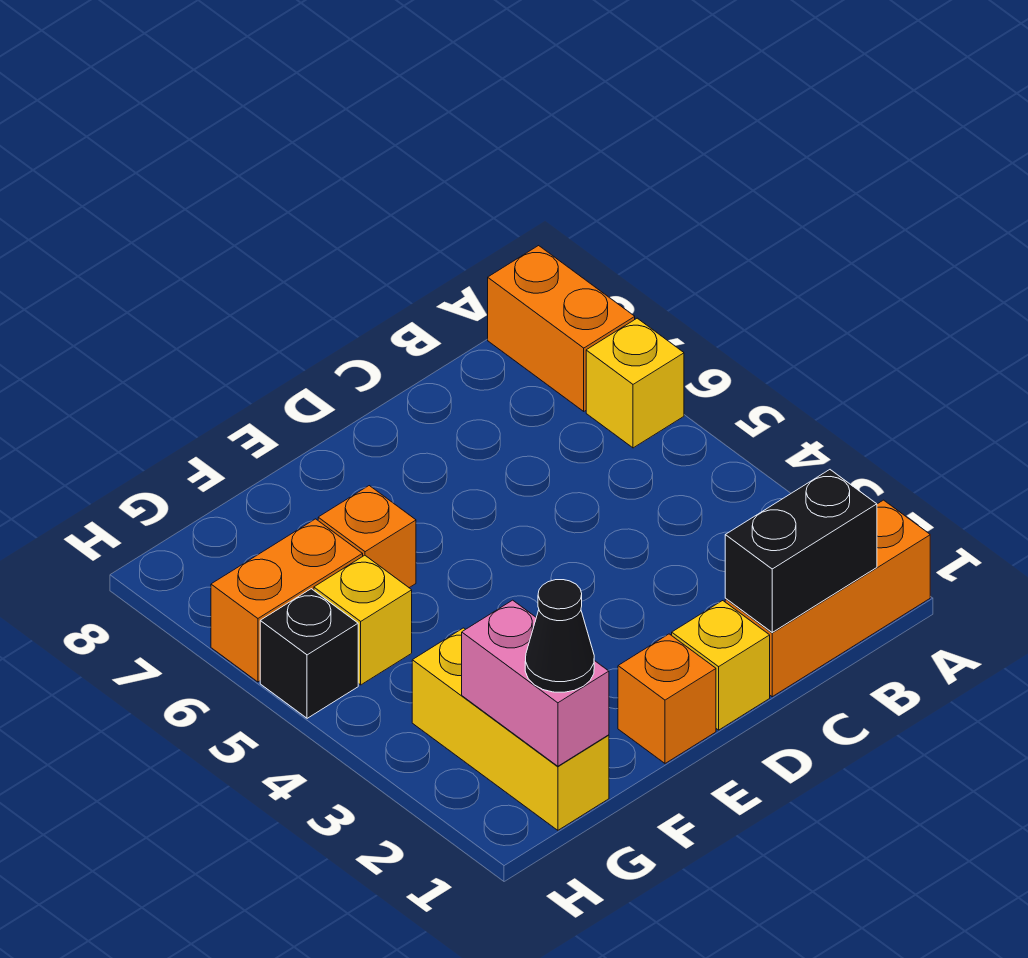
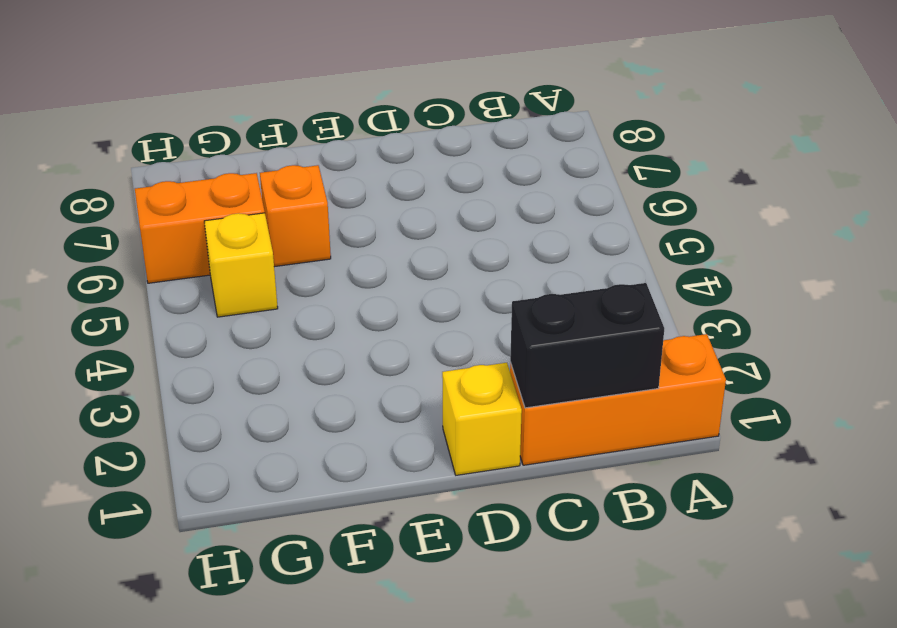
none -> yellow 1x1 brick [586,318,684,448]
none -> orange 1x2 brick [488,246,635,411]
none -> orange 1x1 brick [618,634,716,763]

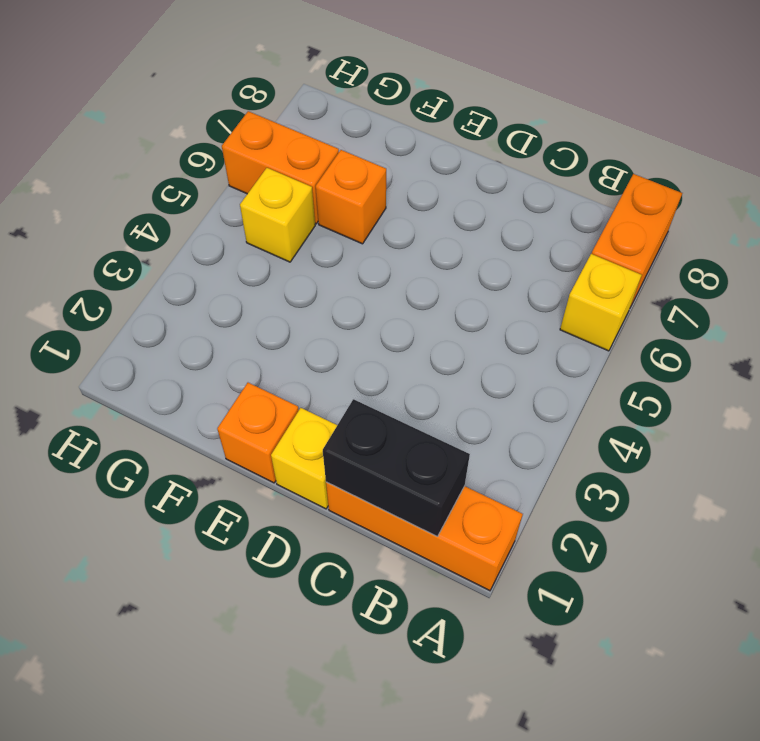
none -> yellow 1x3 brick [412,628,609,830]
none -> black 1x1 brick [260,589,358,718]
none -> pink 1x2 brick [462,600,609,766]

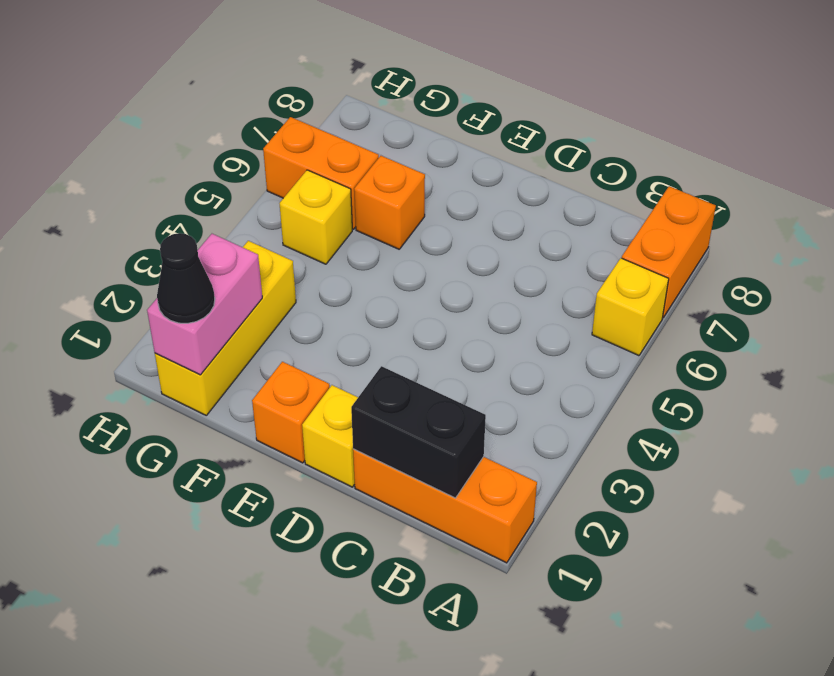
none -> black 1x1 brick [260,589,358,718]

